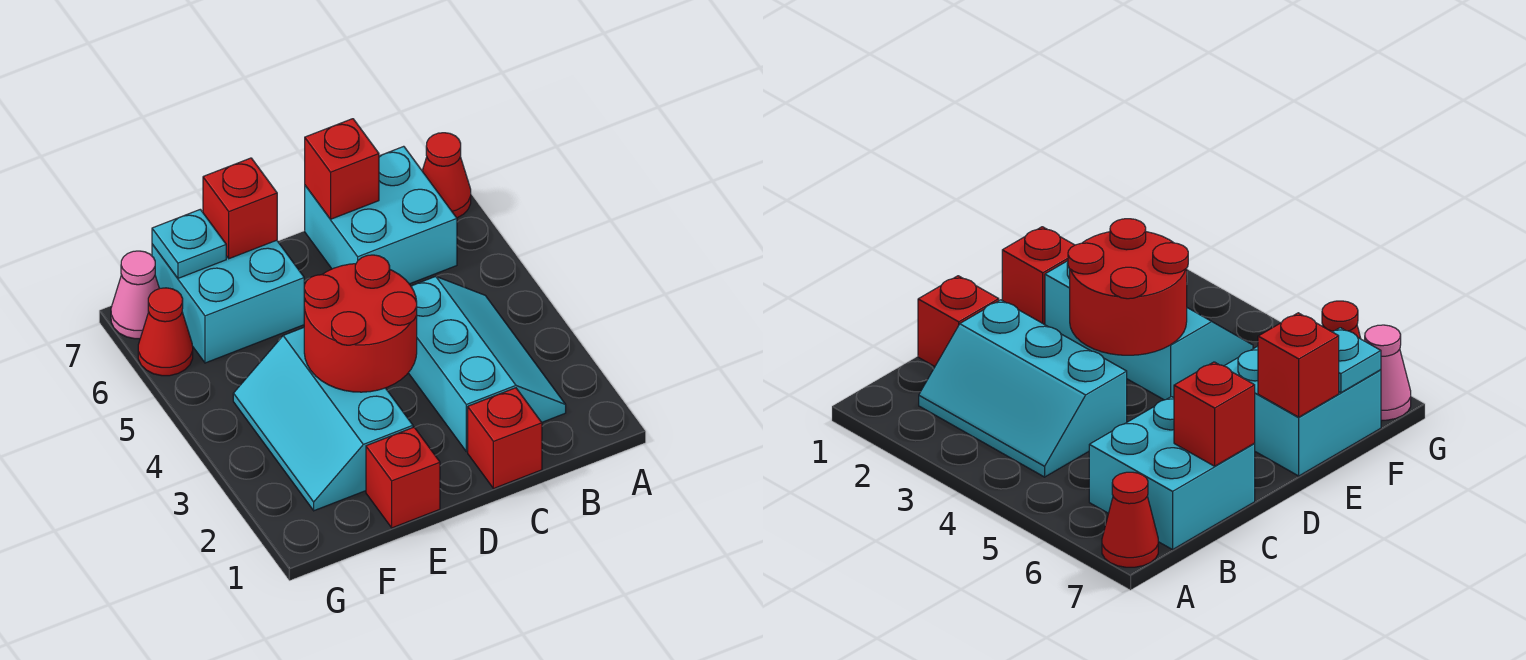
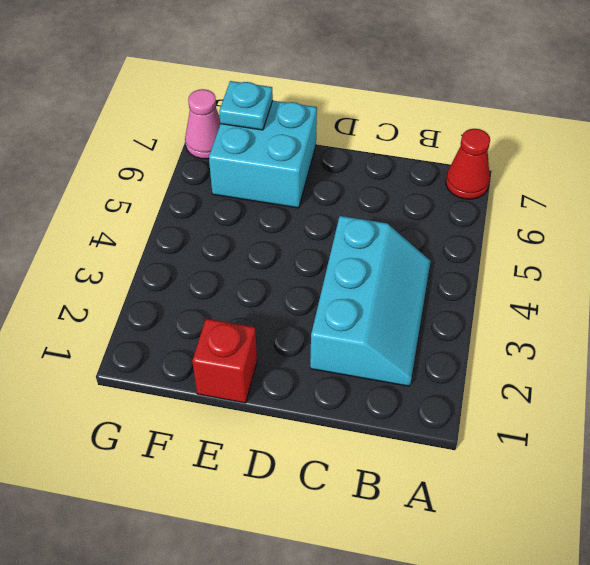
none -> cyan 2x2 brick [305,146,457,284]
none -> red 1x1 brick [468,388,542,489]
none -> cyan 2x3 slope [233,328,413,511]

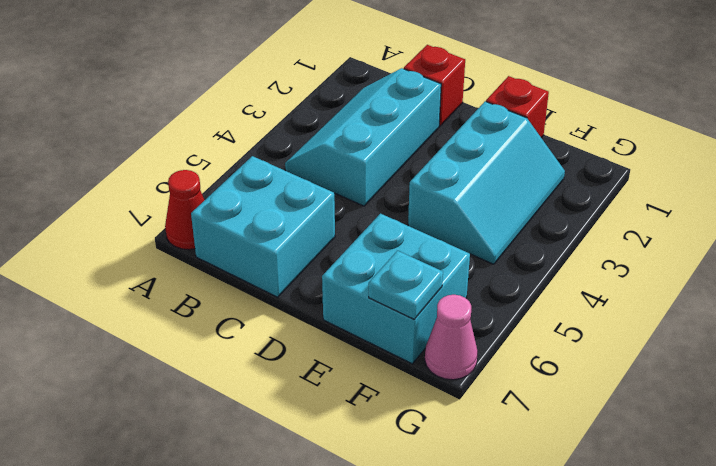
none -> red 1x1 cone [138,288,193,376]
none -> red 1x1 brick [305,119,379,219]
none -> red 2x2 round brick [304,255,417,392]

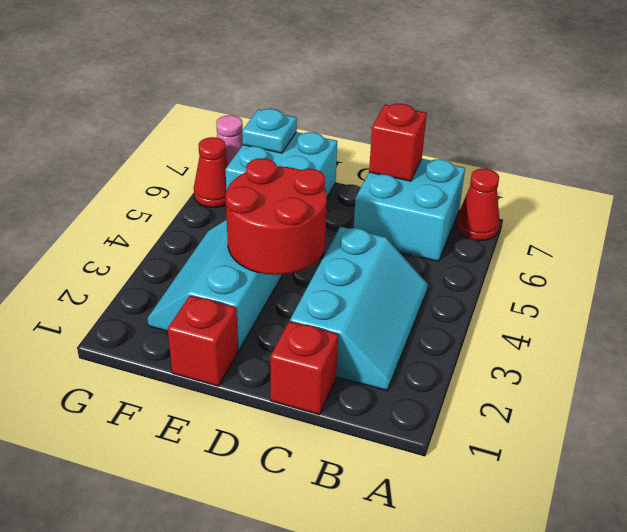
none -> red 1x1 brick [203,158,277,259]

